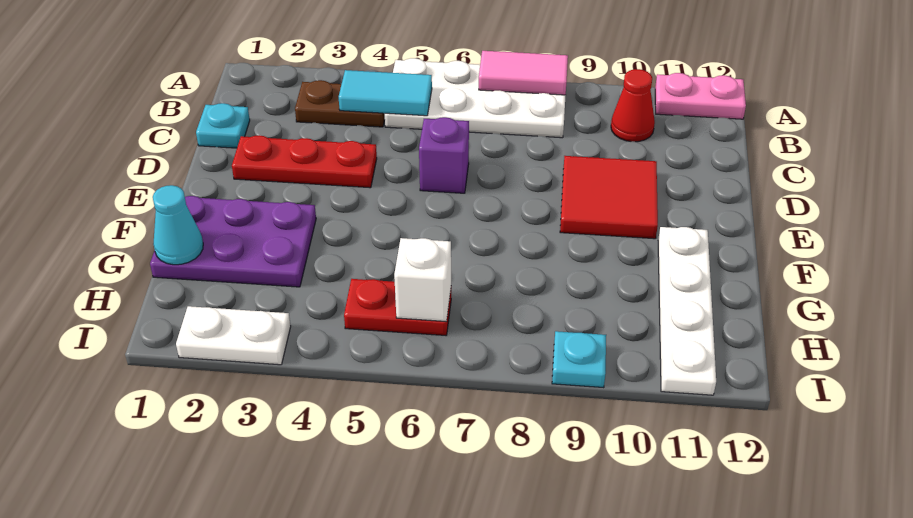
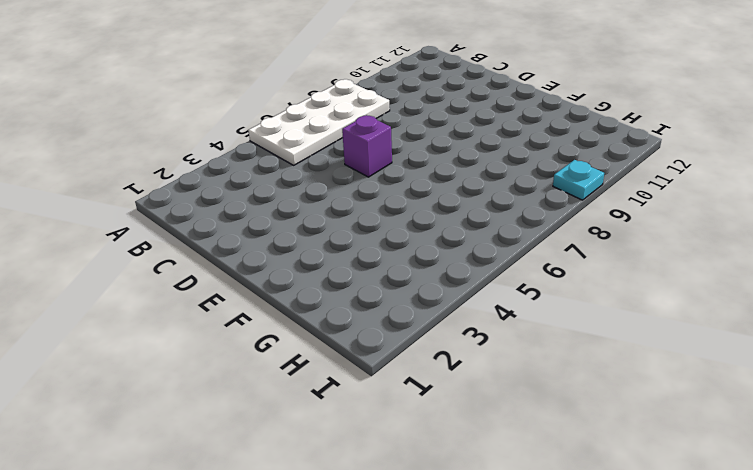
none -> pink 1x2 plate [655,73,746,119]
none -> brown 1x2 plate [295,80,385,127]
none -> red 1x1 cone [611,69,655,142]

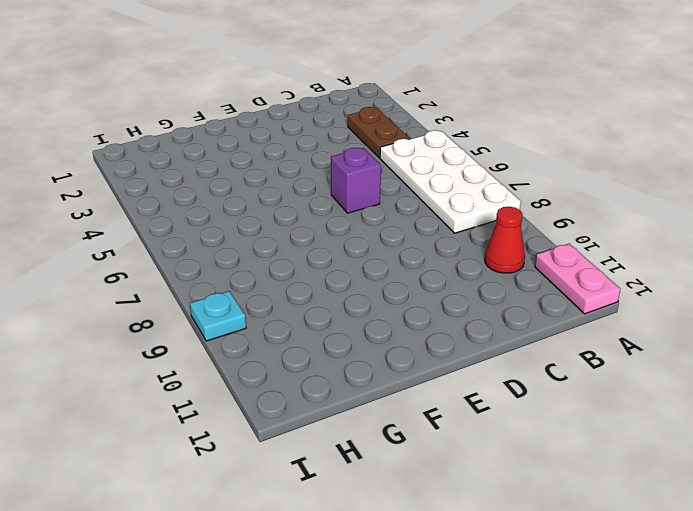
none -> cyan 1x1 plate [196,103,250,148]
none -> red 1x3 plate [232,135,377,188]
none -> red 2x2 tile [560,156,658,239]

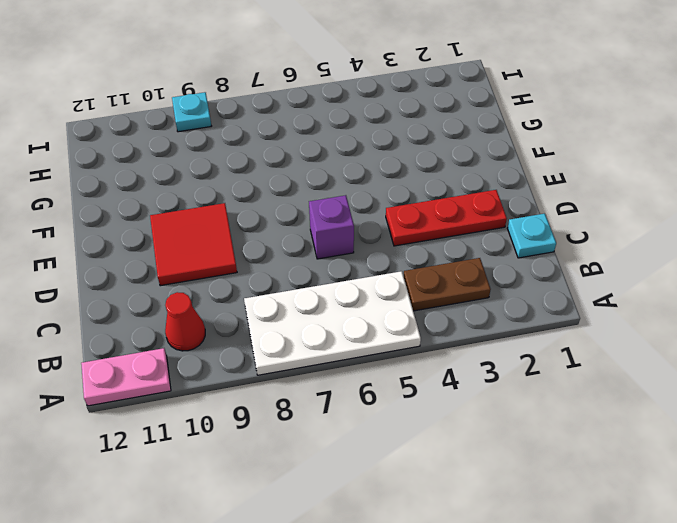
none -> purple 2x3 plate [150,196,316,287]
none -> white 1x4 plate [658,227,716,395]
none -> red 1x2 plate [344,279,451,335]

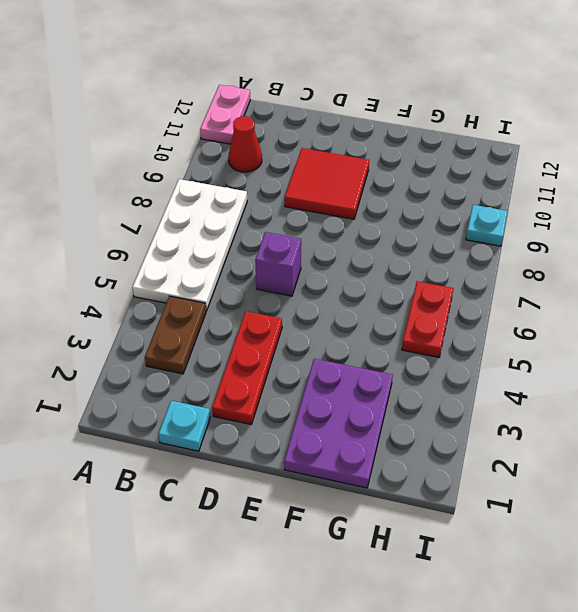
none -> white 1x4 plate [658,227,716,395]
none -> white 1x2 plate [176,306,291,365]
none -> pink 1x2 tile [479,51,568,95]

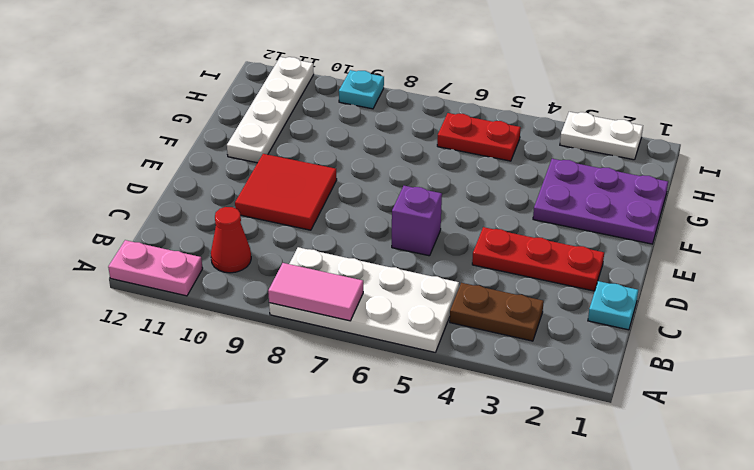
none -> cyan 1x2 tile [339,70,432,116]
none -> cyan 1x1 cone [153,185,203,265]
none -> white 1x1 brick [394,238,451,322]

